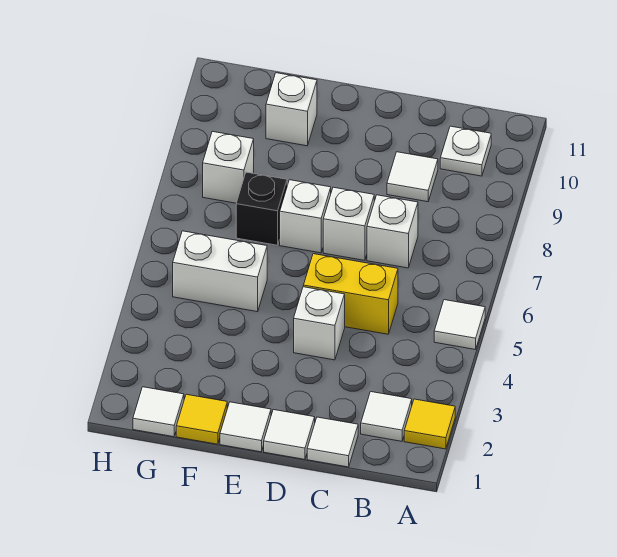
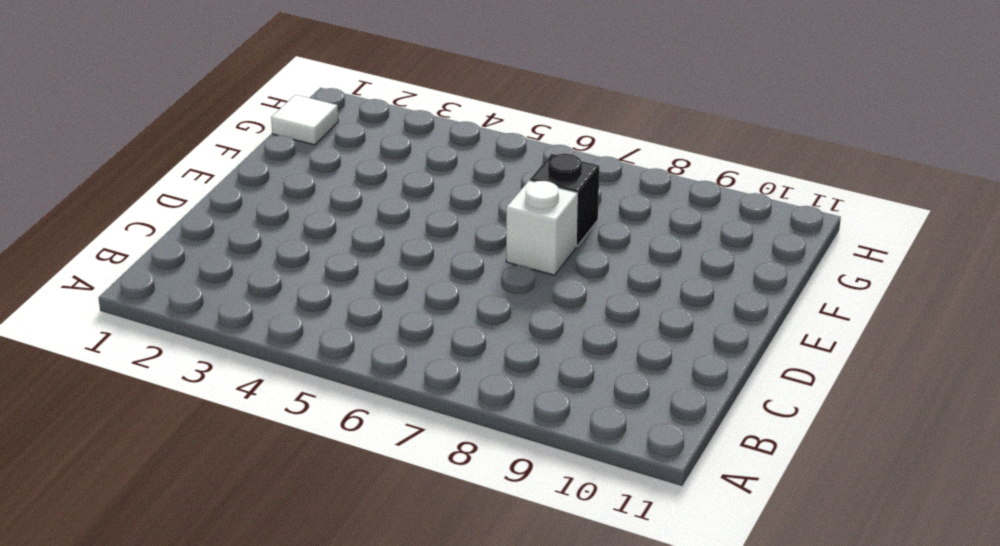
none -> yellow 1x1 tile [404,399,455,449]
none -> white 1x1 tile [434,300,485,350]
none -> white 1x1 tile [361,392,412,441]

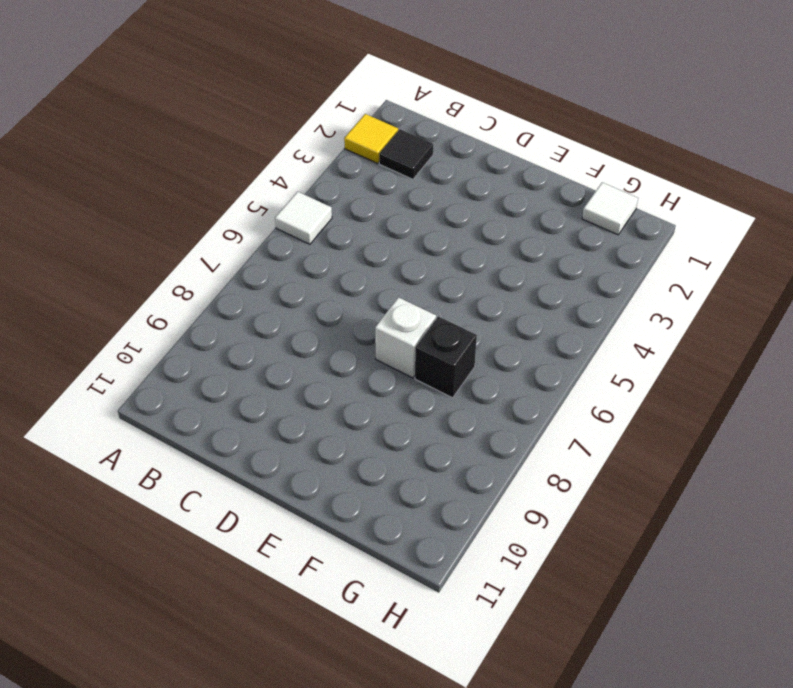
black 1x1 tile [379,129,433,179] -> white 1x1 tile [361,392,412,441]
none -> white 1x1 plate [440,126,491,176]
none -> white 1x1 tile [307,417,358,467]
none -> yellow 1x2 brick [303,254,398,334]

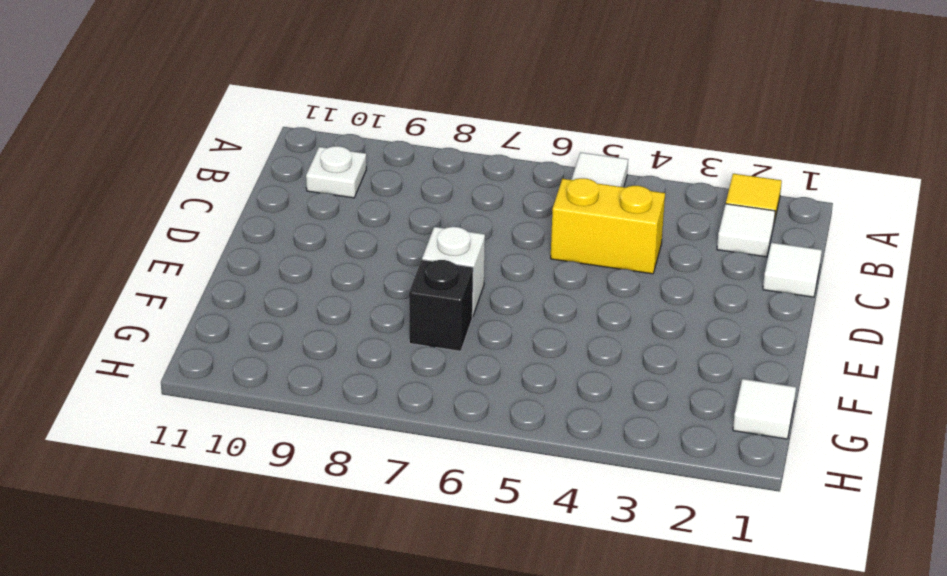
yellow 1x2 brick [551,178,665,274] -> yellow 1x2 brick turned to [303,254,398,334]
none -> white 1x1 brick [367,195,418,268]
none -> white 1x1 tile [387,152,438,202]
none -> white 1x1 tile [264,410,315,459]

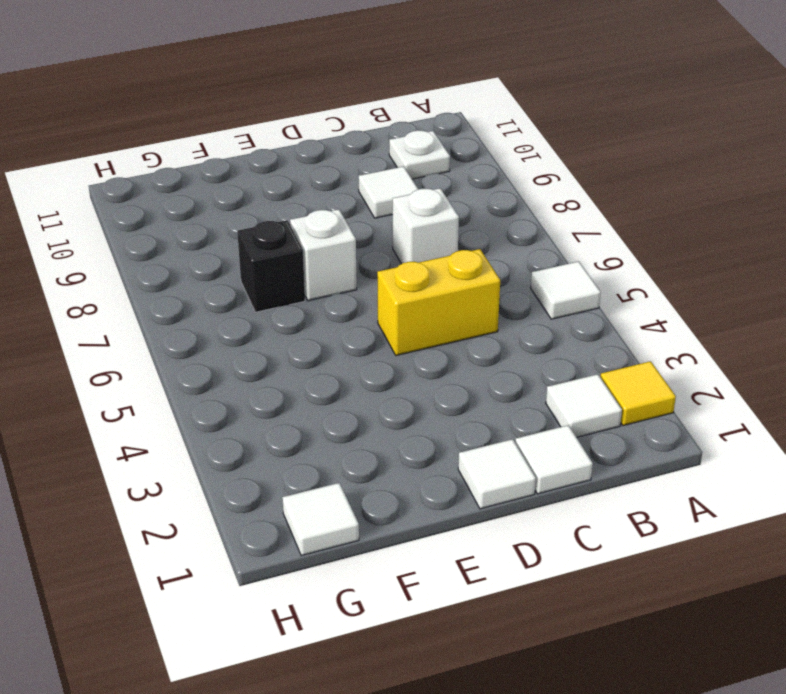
none -> white 1x1 brick [294,287,345,360]
none -> white 1x1 brick [323,187,374,260]
none -> white 1x1 tile [220,402,271,452]

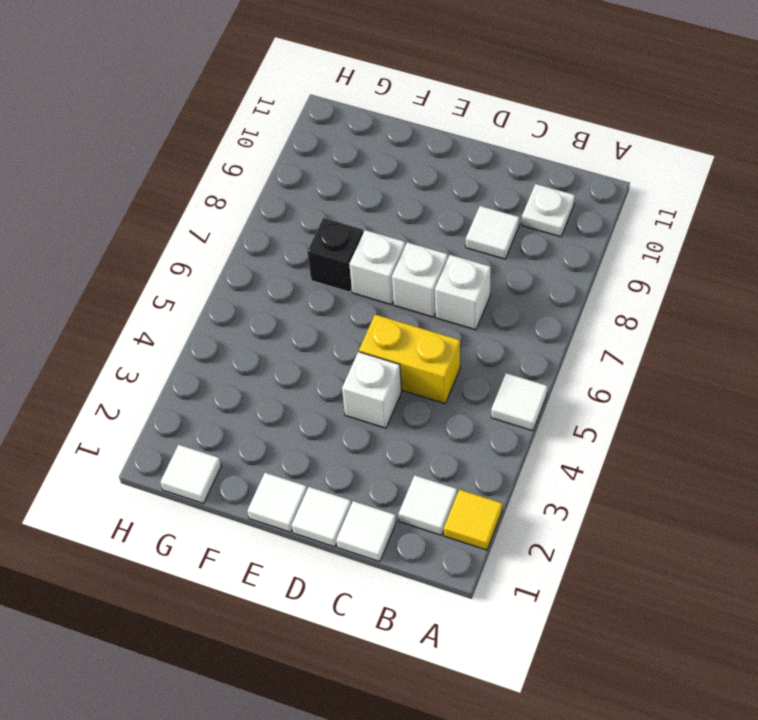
none -> yellow 1x1 tile [176,394,227,444]
none -> white 1x2 brick [173,231,267,312]
none -> white 1x1 brick [266,73,317,146]

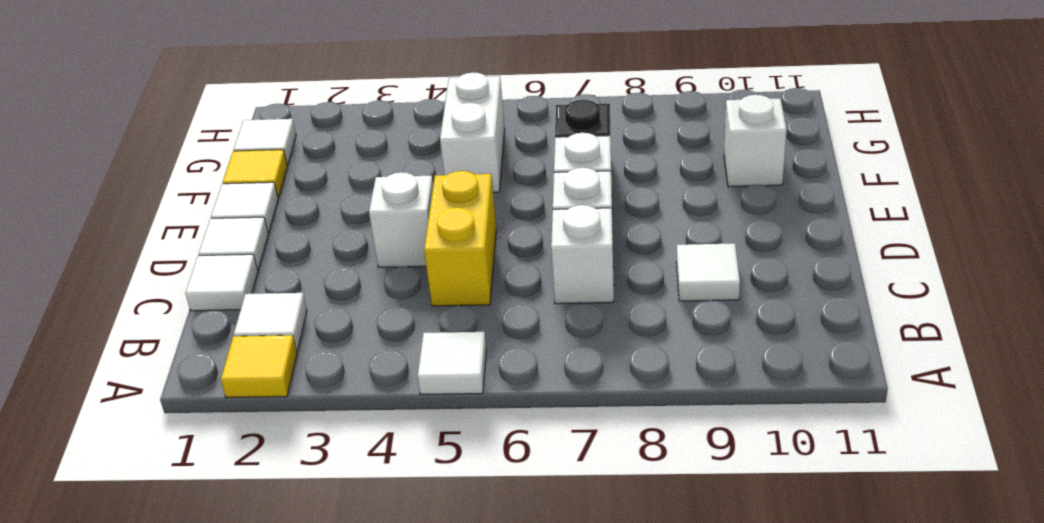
none -> white 1x1 plate [440,126,491,176]
none -> white 1x1 brick [203,131,254,203]

